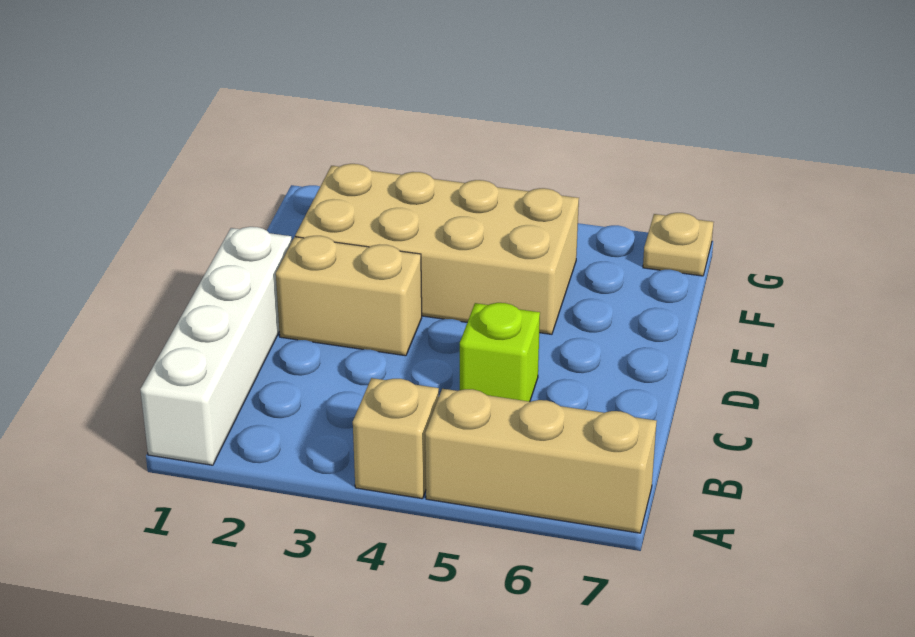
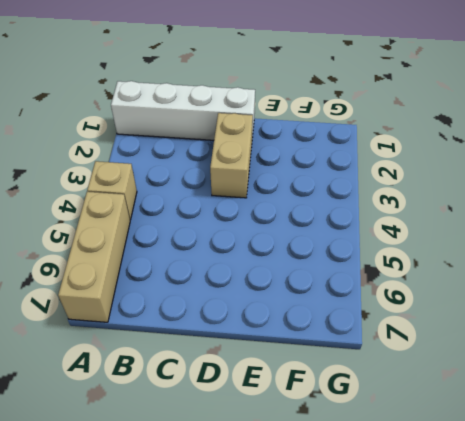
none -> lime 1x1 brick [460,303,540,402]
none -> tan 2x4 brick [295,164,579,334]

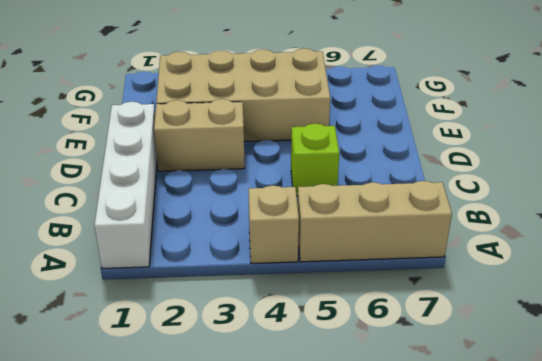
none -> tan 1x1 plate [643,213,713,276]

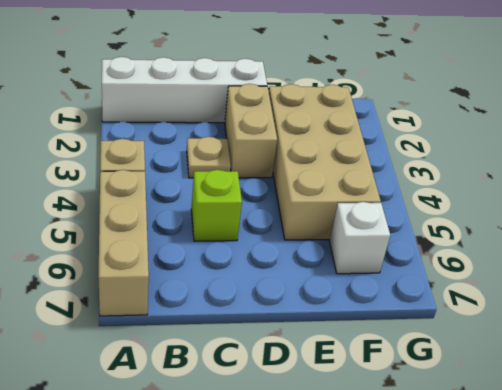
tan 1x1 plate [187,137,231,178] -> tan 1x1 plate moved to [643,213,713,276]
white 1x1 brick [330,202,390,274] -> none

